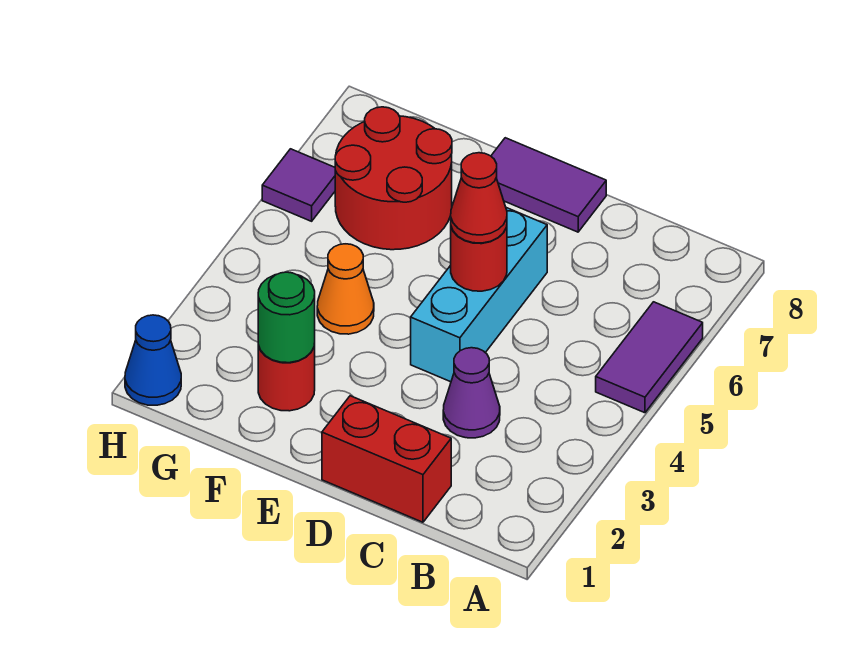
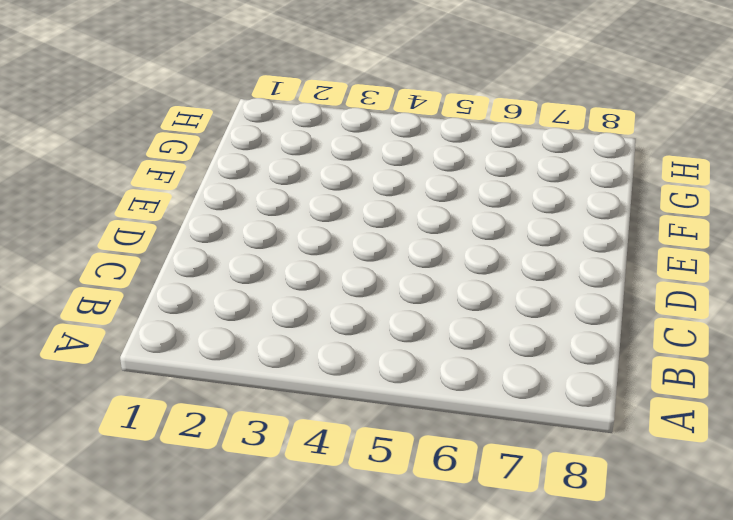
none -> purple 1x2 tile [596,302,703,413]
none -> red 1x2 brick [322,396,451,522]
none -> purple 1x1 cone [443,348,500,438]

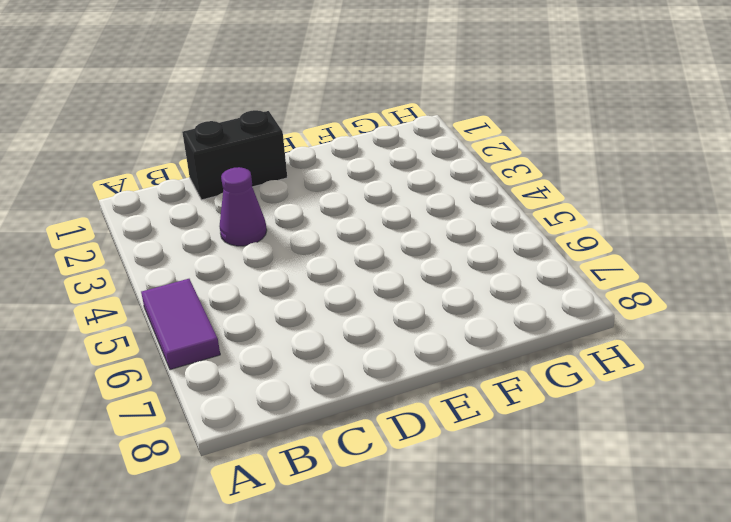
black 1x2 brick [182,110,287,200] -> red 1x2 brick [322,396,451,522]
none -> cyan 1x3 brick [411,208,547,382]
none -> purple 1x2 tile [491,138,606,232]
none -> red 1x1 round brick [258,344,315,411]

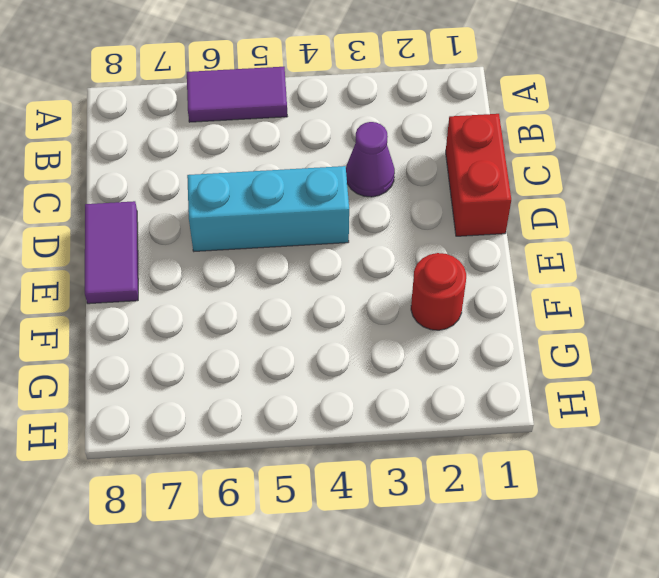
none -> orange 1x1 cone [317,244,374,334]
none -> red 2x2 round brick [335,107,452,250]
none -> blue 1x1 cone [125,315,181,405]

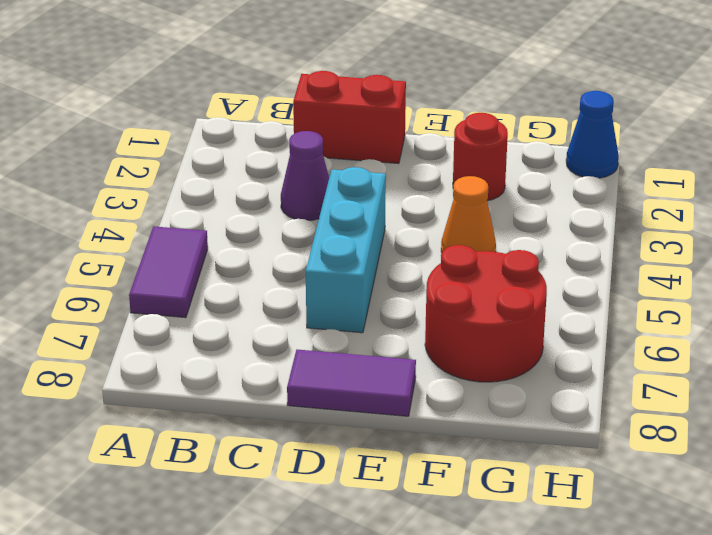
none -> purple 1x1 tile [262,149,335,221]
none -> red 1x1 round brick [451,227,507,291]
none -> green 1x1 round brick [258,272,315,363]

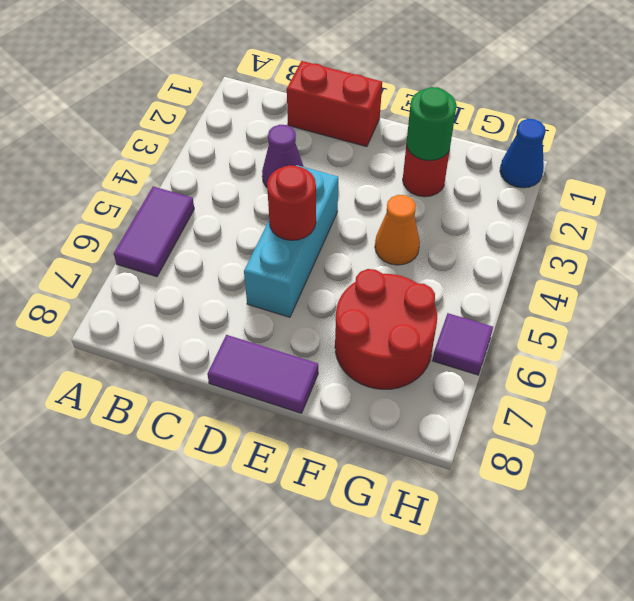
none -> red 1x1 cone [451,153,507,243]

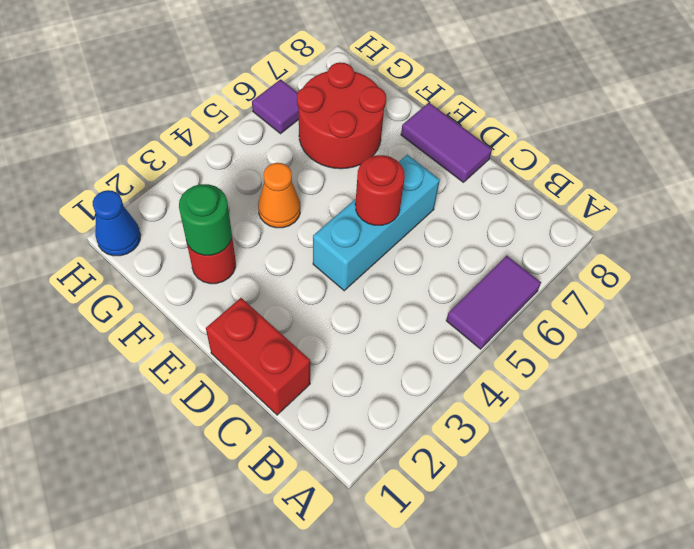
none -> purple 1x1 cone [443,348,500,438]
none -> red 1x1 cone [451,153,507,243]

